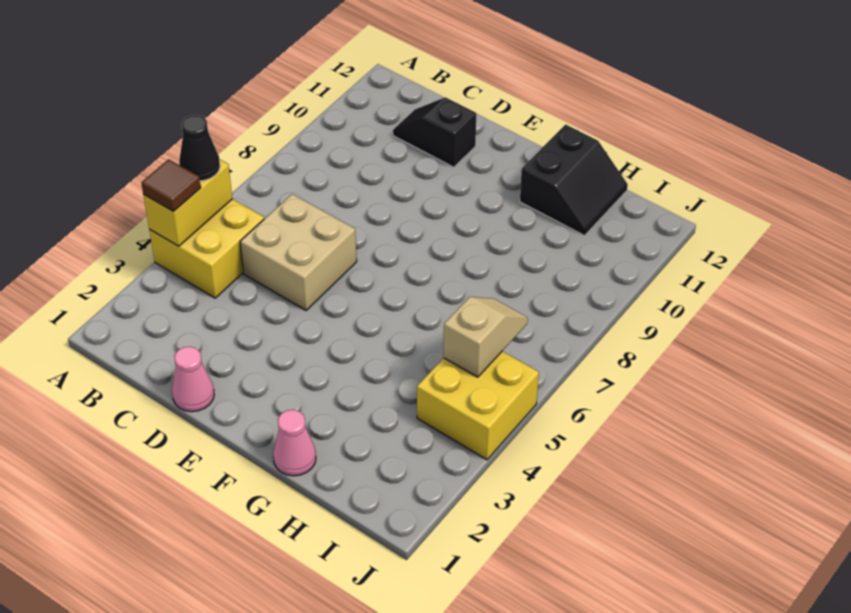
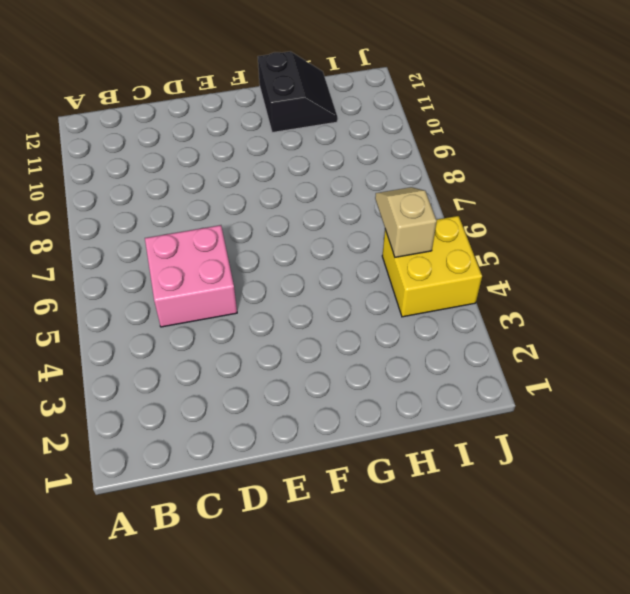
pink 2x2 brick [145,225,237,327] -> tan 2x2 brick [240,194,357,310]
none -> yellow 2x2 brick [149,199,264,298]
none -> black 1x2 slope [393,97,476,167]

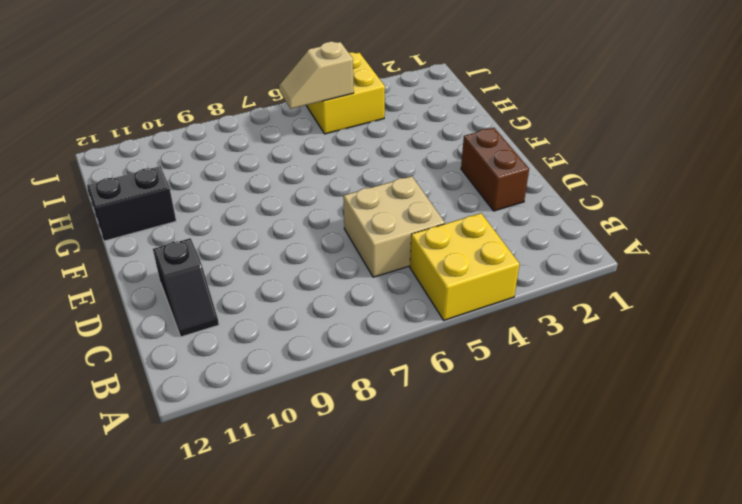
brown 1x2 brick [461,128,529,211] -> none
none -> pink 1x1 cone [172,347,214,412]
none -> pink 1x1 cone [273,410,316,476]

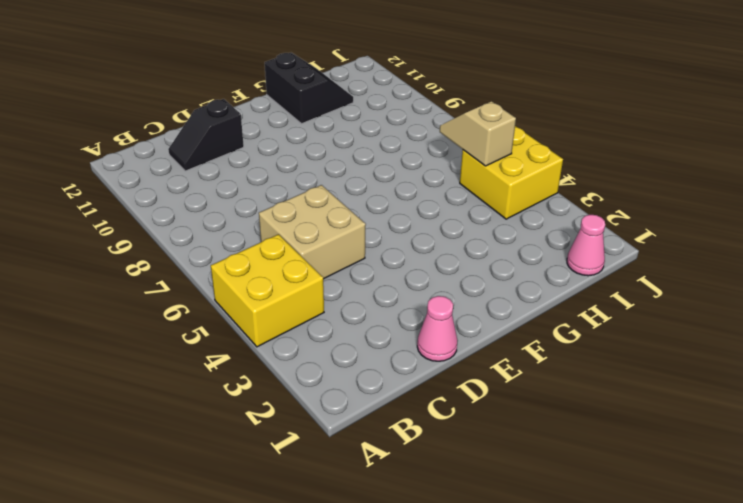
pink 1x1 cone [567,215,605,276] -> pink 1x1 cone moved to [273,410,316,476]
none -> yellow 1x2 brick [143,159,232,246]
none -> brown 1x1 tile [141,159,201,211]

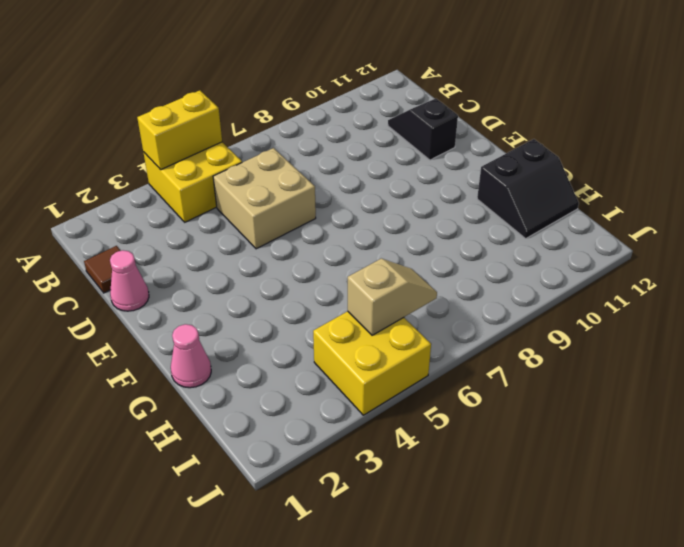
brown 1x1 tile [84,246,121,293] -> brown 1x1 tile moved to [141,159,201,211]
none -> black 1x1 cone [179,115,220,181]

